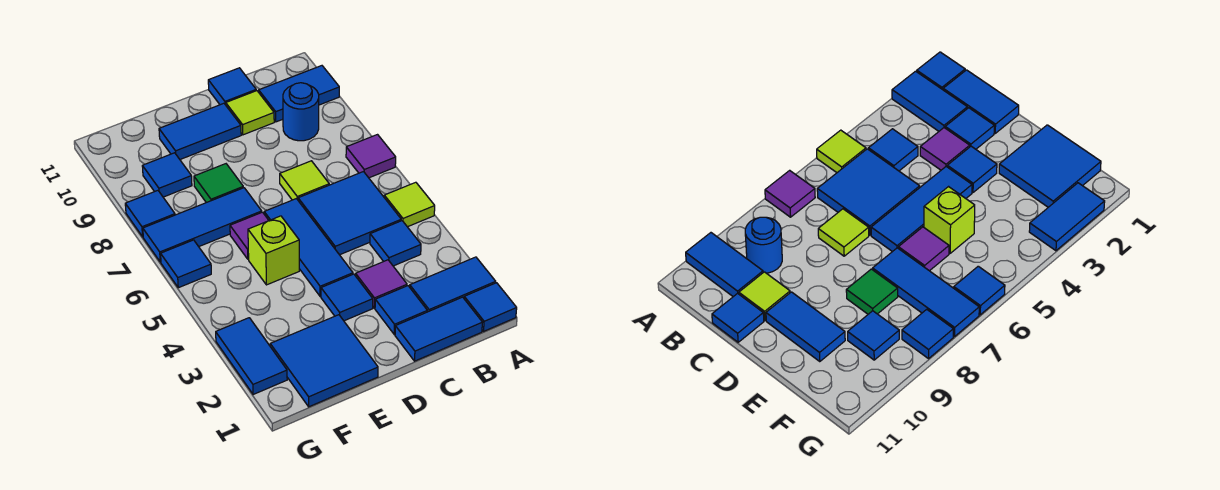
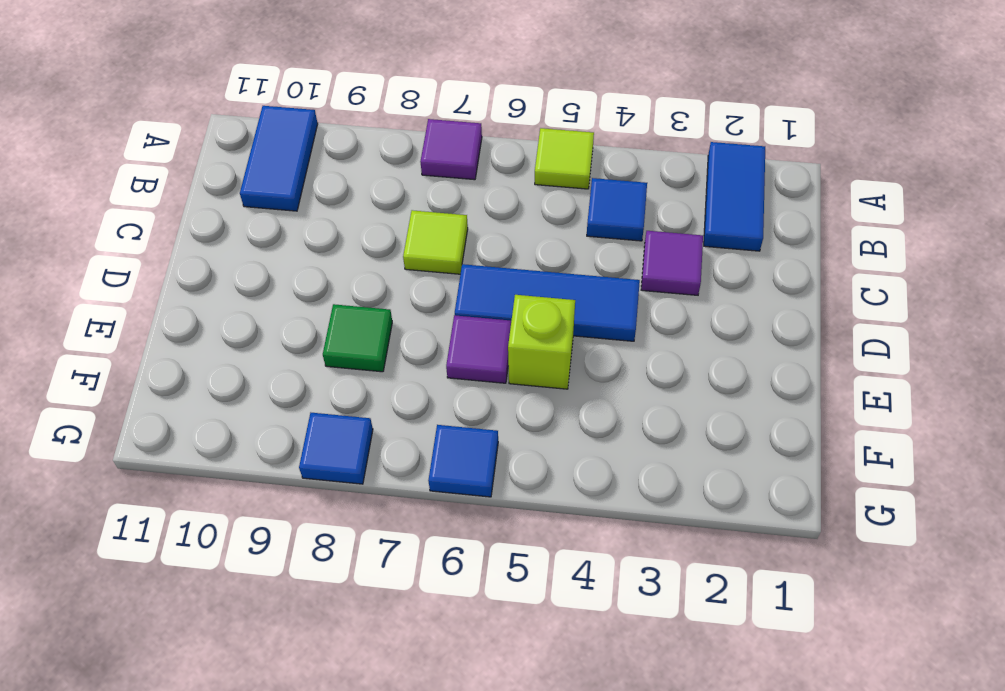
none -> blue 1x1 tile [464,283,517,331]
none -> blue 1x2 tile [395,297,482,361]
none -> blue 2x2 tile [298,172,401,255]

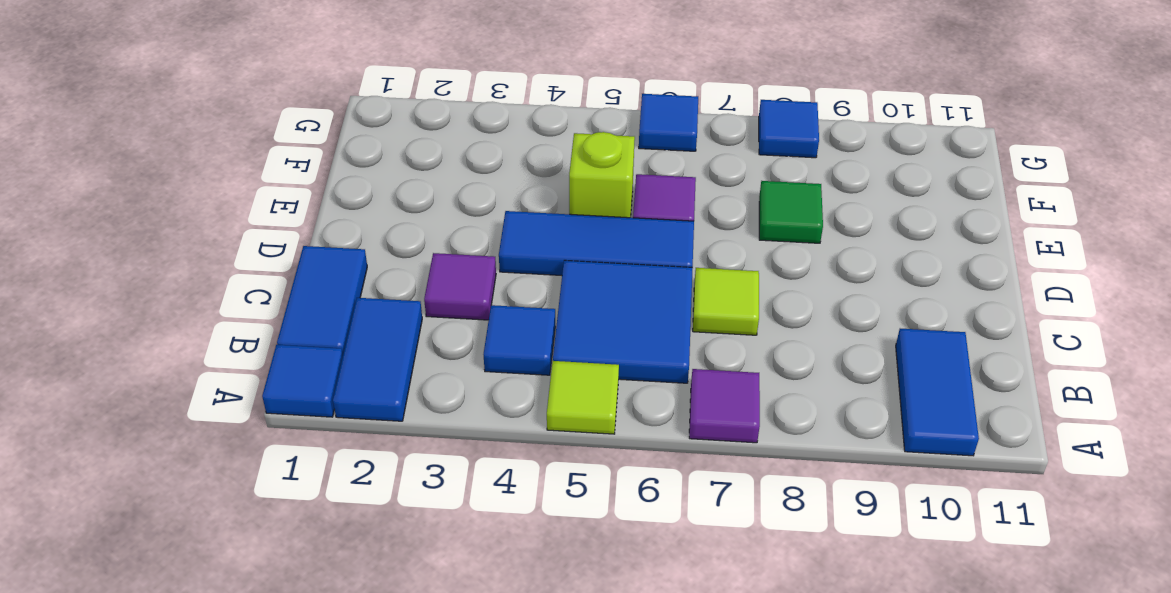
none -> blue 1x1 round brick [283,83,319,141]
none -> blue 1x1 tile [375,286,427,334]
none -> lime 1x1 tile [226,91,274,135]

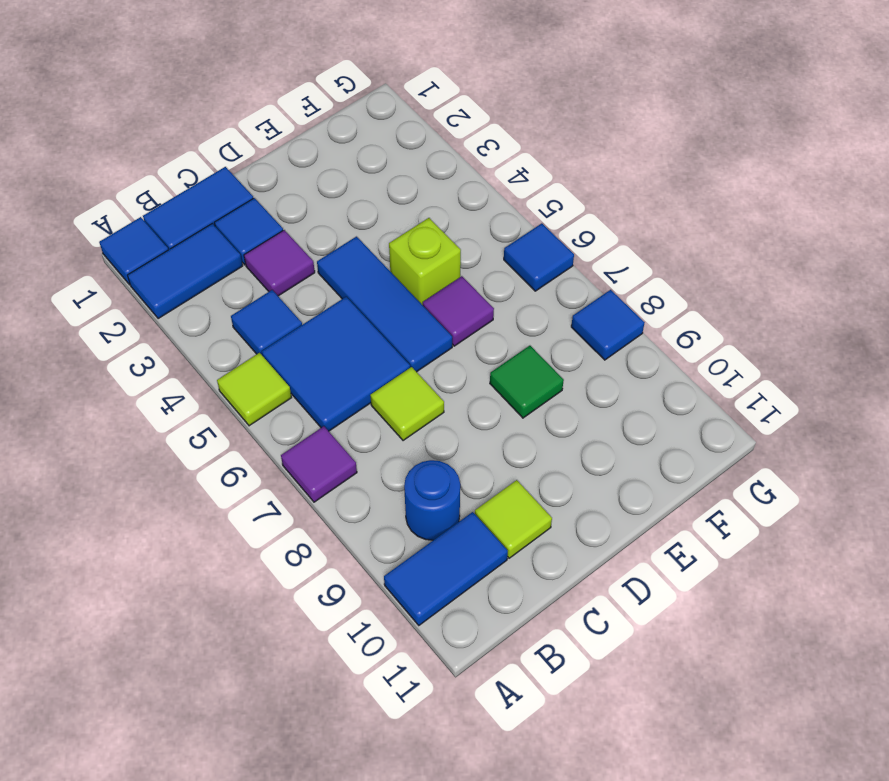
none -> blue 1x1 tile [208,68,256,105]
none -> blue 1x1 tile [321,274,373,321]
none -> blue 1x2 tile [159,103,241,159]

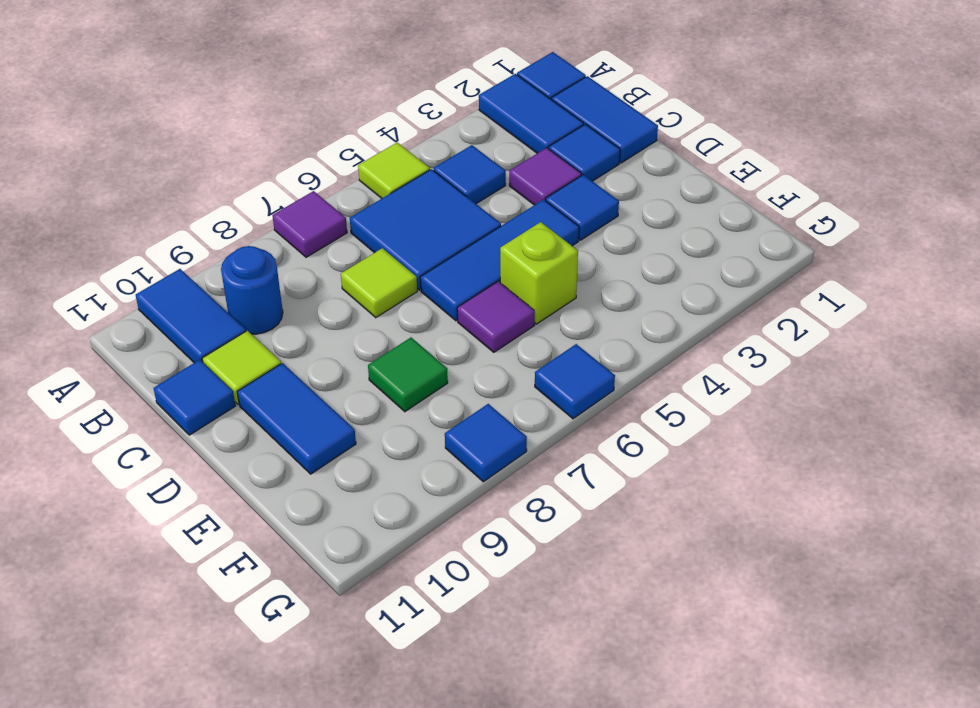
none -> blue 2x2 tile [270,315,378,407]
none -> blue 1x3 tile [143,188,262,262]
none -> blue 1x1 tile [142,153,192,197]

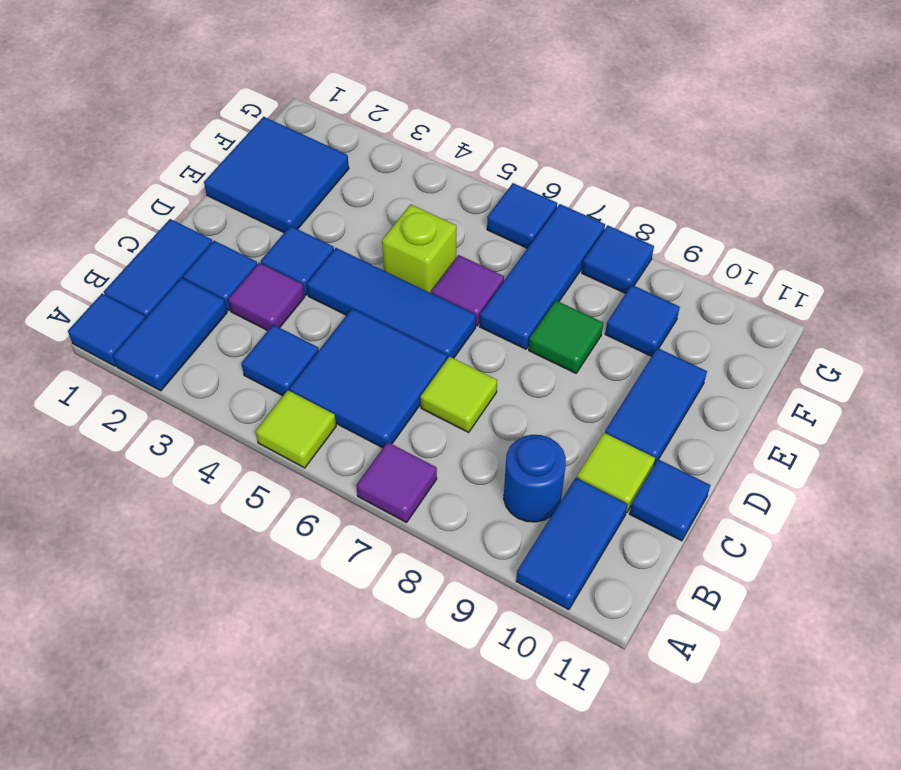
none -> blue 1x2 tile [216,318,287,395]

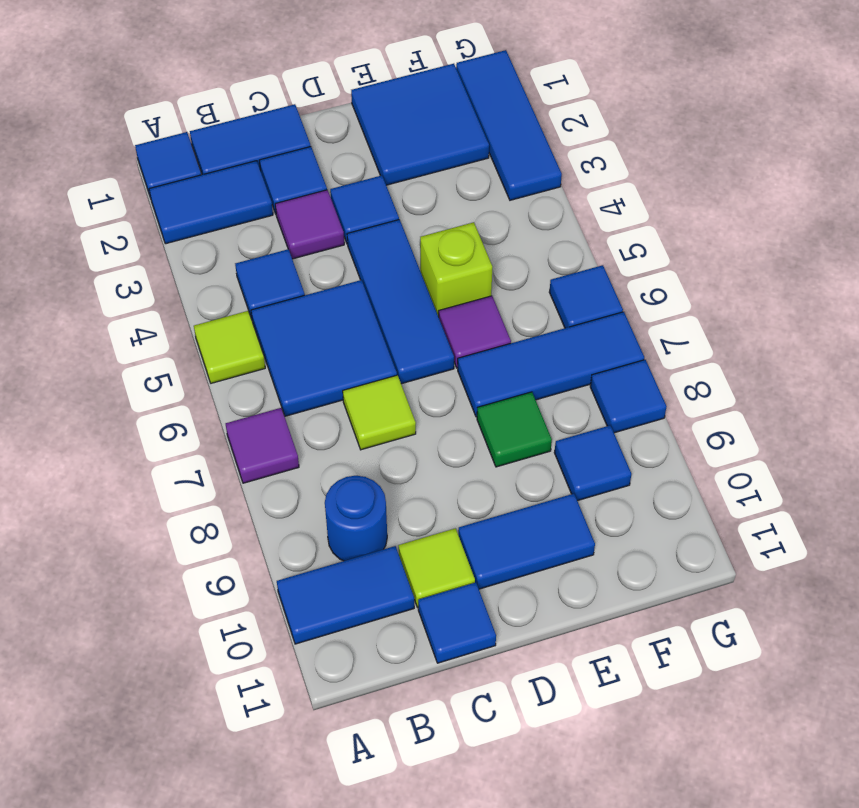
blue 1x3 tile [456,50,562,200] -> blue 1x2 tile [216,318,287,395]

